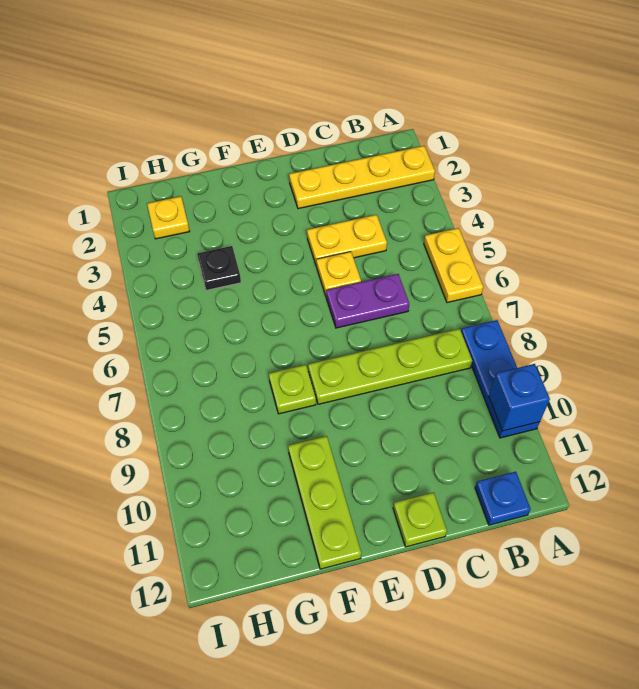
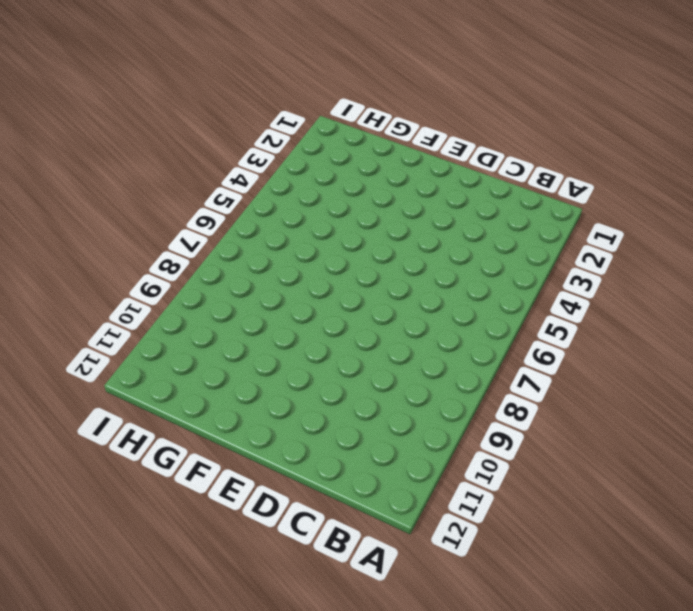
none -> yellow 1x4 plate [289,146,435,209]
none -> yellow 1x2 plate [424,228,483,303]
none -> blue 1x3 plate [461,320,540,438]

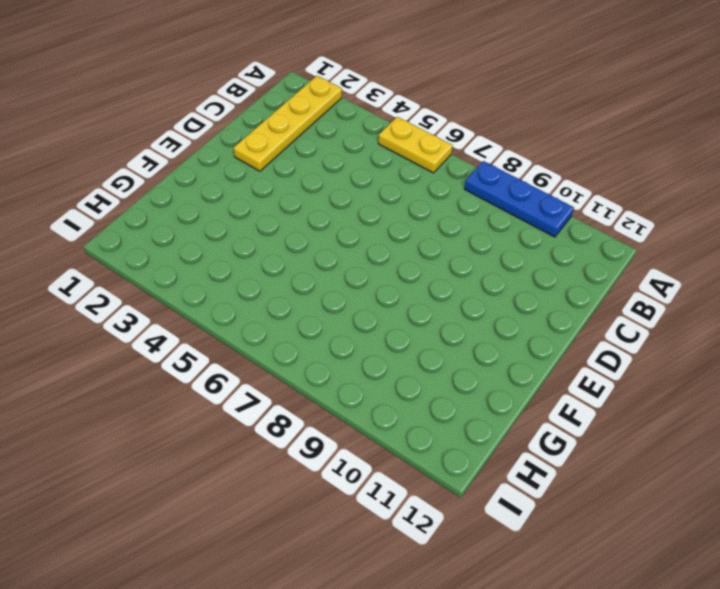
none -> lime 1x4 plate [308,329,472,404]
none -> blue 1x1 plate [475,472,531,525]
none -> yellow 1x2 plate [307,215,387,266]

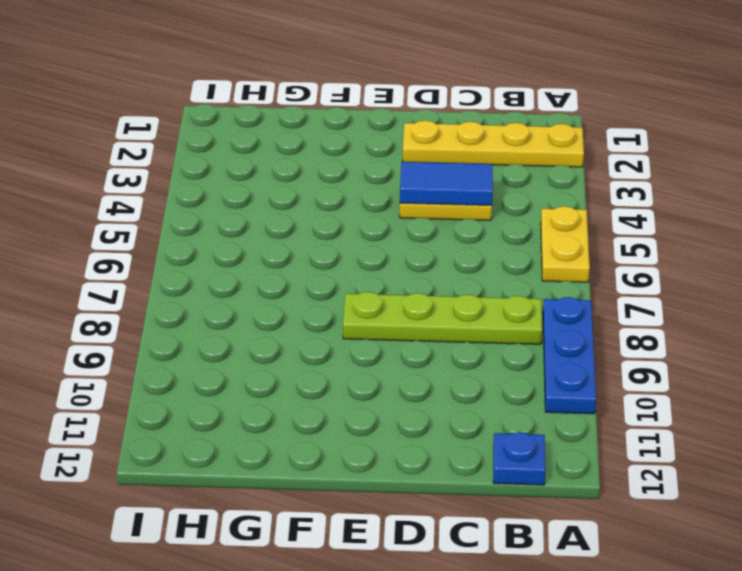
blue 1x2 tile [400,162,493,206] -> none
none -> purple 1x2 plate [326,274,409,328]
none -> yellow 1x1 plate [316,252,361,295]
none -> lime 1x1 plate [393,492,447,547]

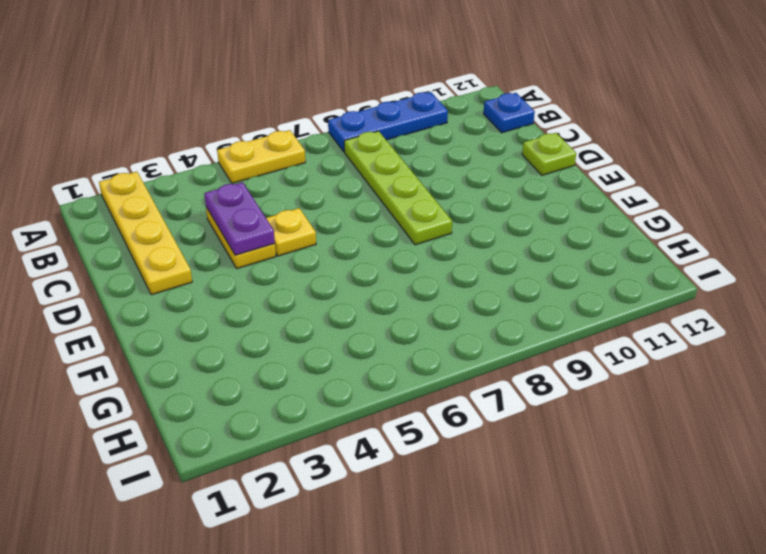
purple 1x2 plate [204,182,275,255] -> purple 1x2 plate moved to [326,274,409,328]
none -> lime 1x1 plate [269,365,316,414]
none -> lime 1x3 plate [288,436,361,569]
none -> black 1x1 plate [197,246,241,290]

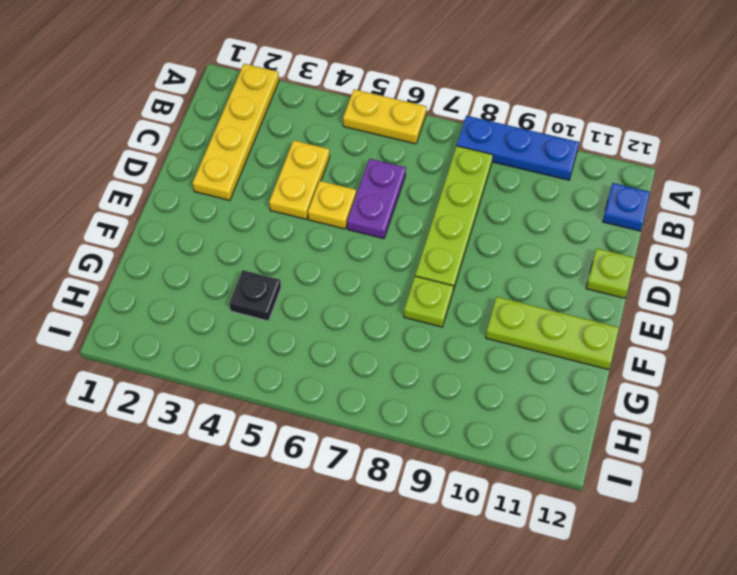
none -> yellow 1x1 plate [147,196,190,239]
none -> blue 1x1 brick [489,364,550,431]

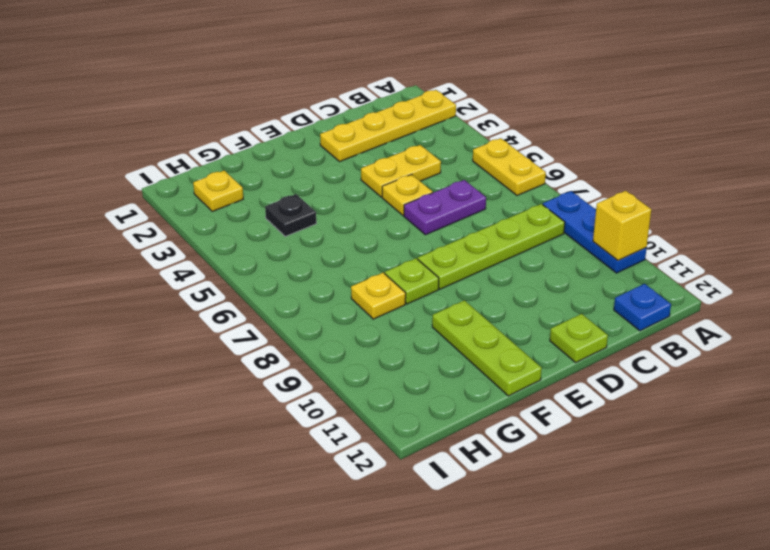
yellow 1x1 brick [593,191,651,261] -> blue 1x1 brick [489,364,550,431]
yellow 1x1 plate [351,273,406,319] -> none

